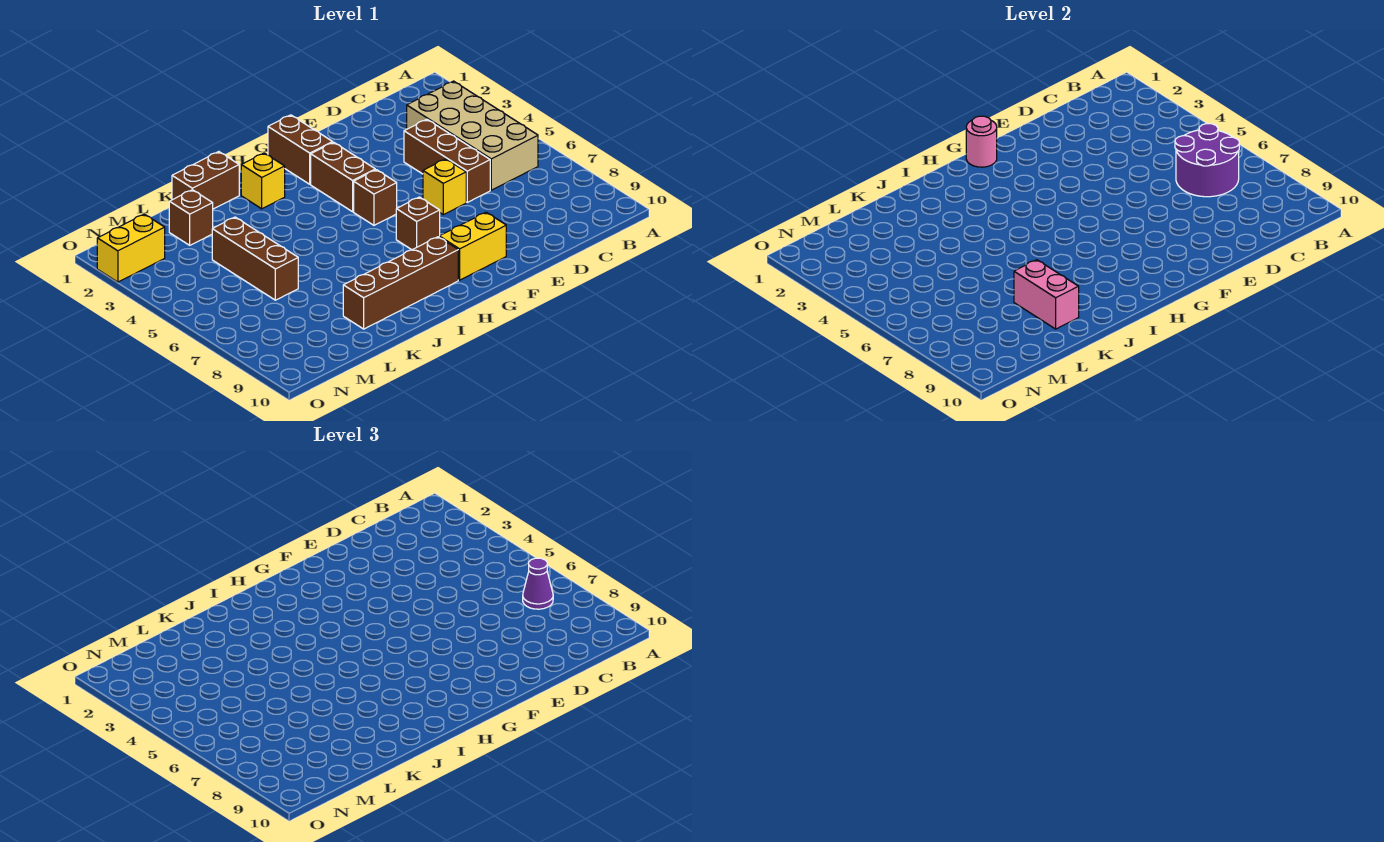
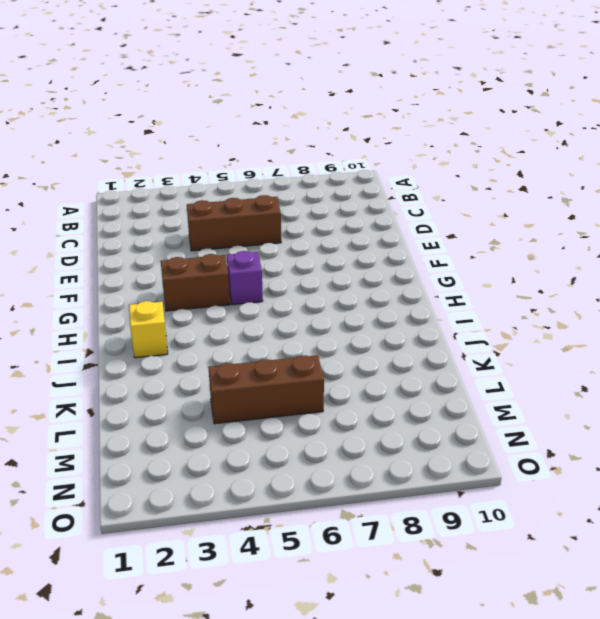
purple 1x1 brick [227,251,263,305] -> brown 1x1 brick [354,170,397,225]
none -> tan 2x4 brick [407,81,538,190]
none -> yellow 1x1 brick [423,159,466,215]
none -> yellow 1x2 brick [439,212,506,280]

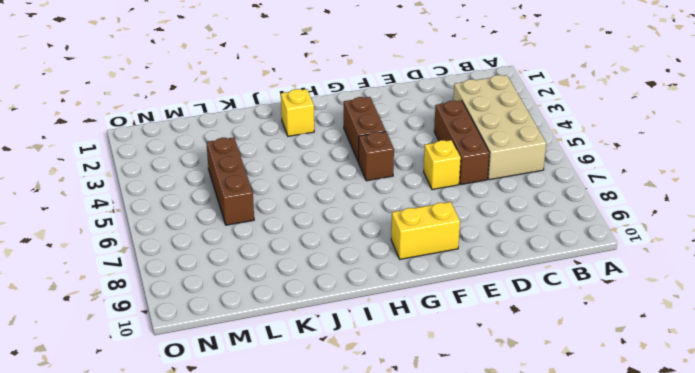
none -> brown 1x2 brick [268,115,333,184]
none -> brown 1x1 brick [396,197,440,250]
none -> brown 1x4 brick [343,237,458,329]

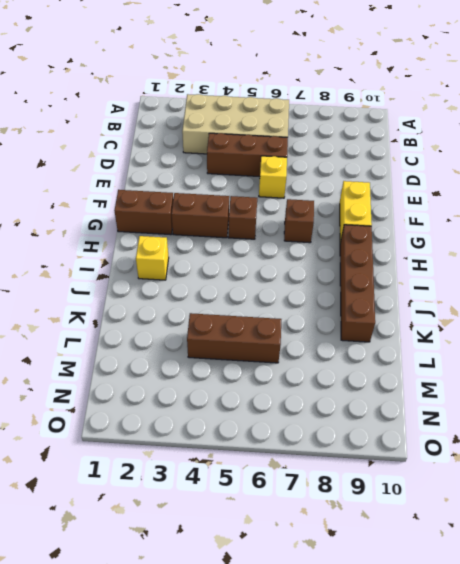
none -> brown 1x2 brick [172,152,239,209]
none -> brown 1x1 brick [169,190,213,245]
none -> yellow 1x2 brick [97,214,165,282]

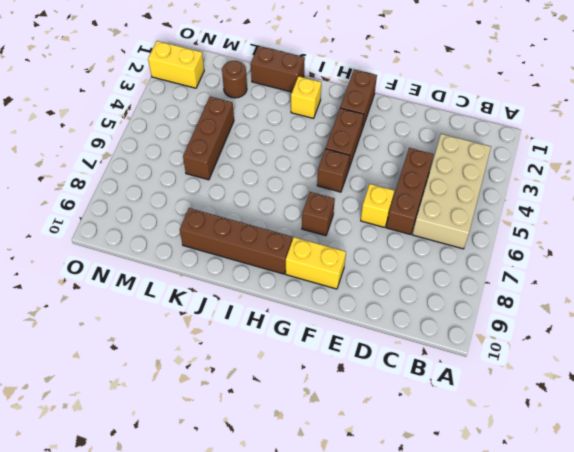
brown 1x1 round brick [222,61,247,98] -> brown 1x1 brick [169,190,213,245]
none -> purple 2x2 round brick [1175,124,1239,197]
none -> pink 1x1 round brick [966,116,997,167]
none -> pink 1x2 brick [1014,260,1079,329]

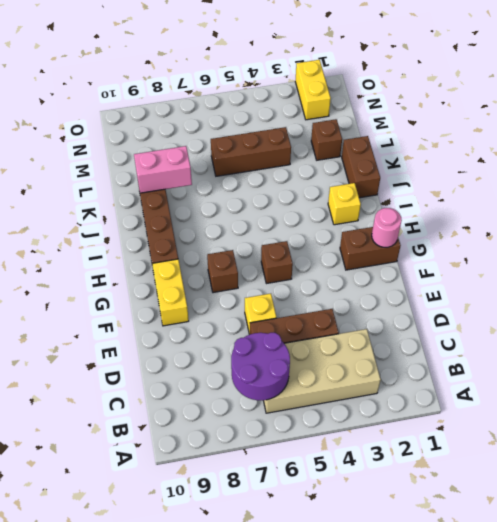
none -> brown 1x2 brick [311,142,375,212]
none -> purple 1x1 cone [523,558,553,609]

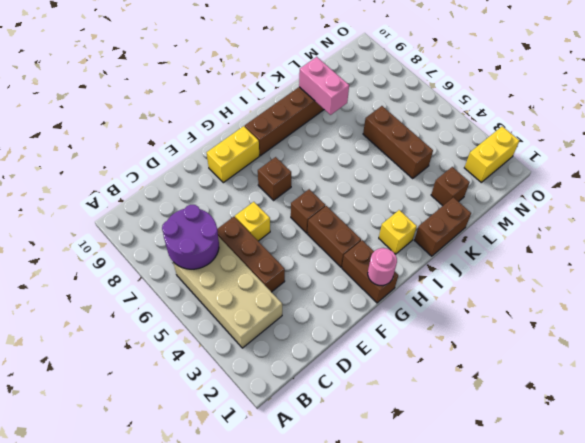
none -> purple 1x1 cone [523,558,553,609]

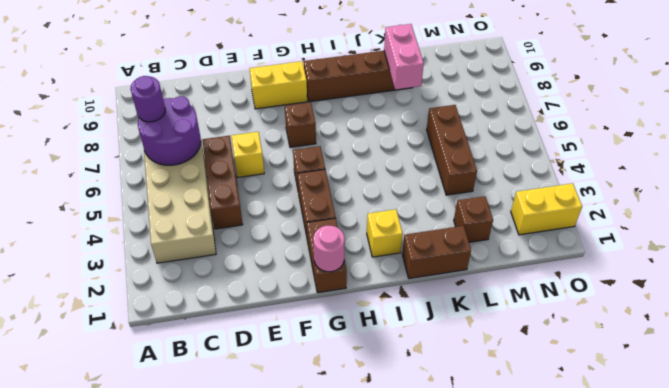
purple 1x1 round brick [131,76,165,122] -> purple 1x1 cone [523,558,553,609]

